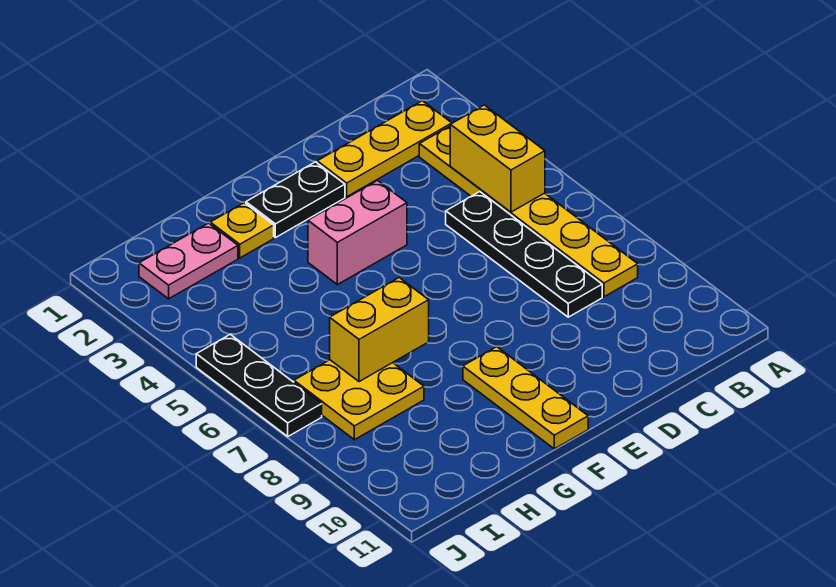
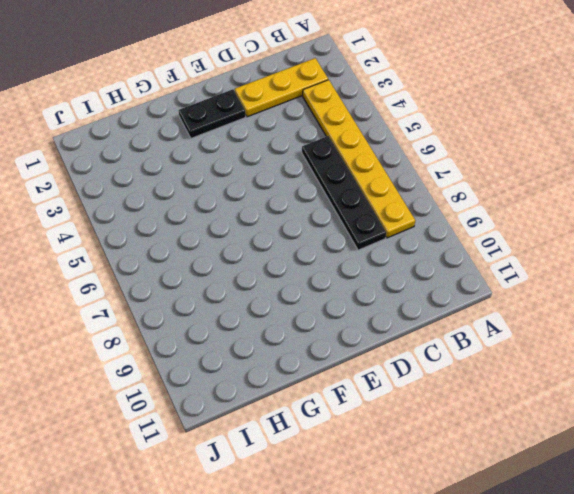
none -> pink 1x2 brick [308,181,407,285]
none -> yellow 1x3 plate [463,347,588,449]
none -> yellow 1x1 plate [210,203,274,258]

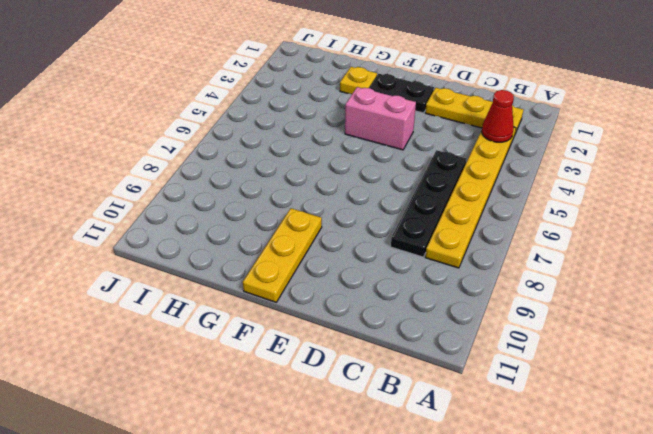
red 1x1 cone [482,90,514,142] -> none
none -> pink 1x2 plate [139,223,238,299]
none -> yellow 2x2 plate [294,360,424,440]
none -> black 1x3 plate [196,334,322,436]

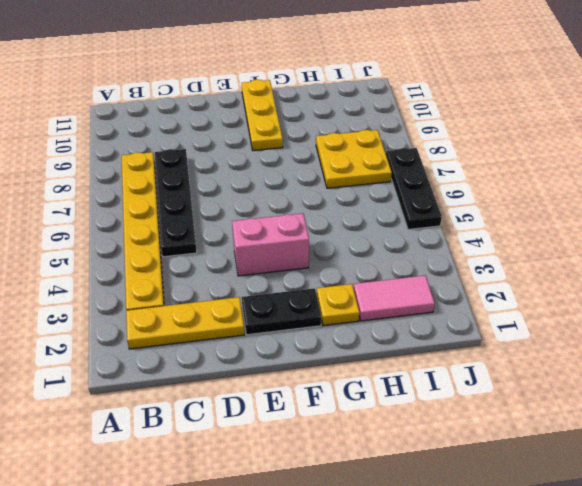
pink 1x2 tile [354,275,435,321] -> pink 1x2 plate [139,223,238,299]
none -> yellow 1x2 brick [450,105,545,212]
none -> yellow 1x2 brick [330,278,429,382]

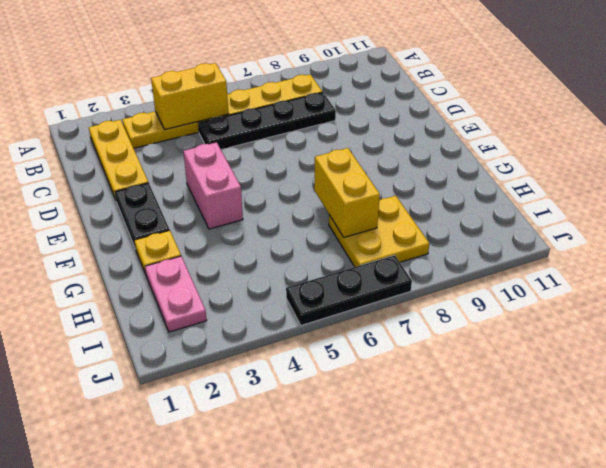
none -> yellow 1x3 plate [463,347,588,449]

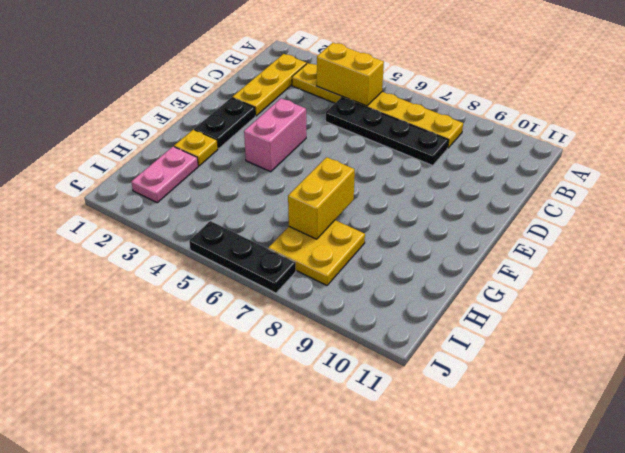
none -> yellow 1x3 plate [463,347,588,449]

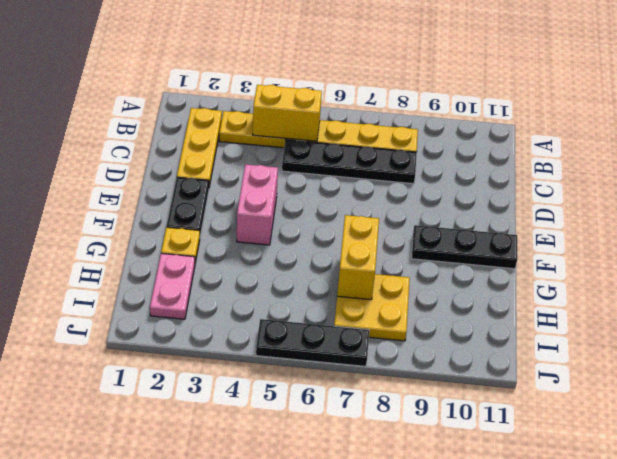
black 1x3 plate [412,225,517,269] -> yellow 1x3 plate [463,347,588,449]

